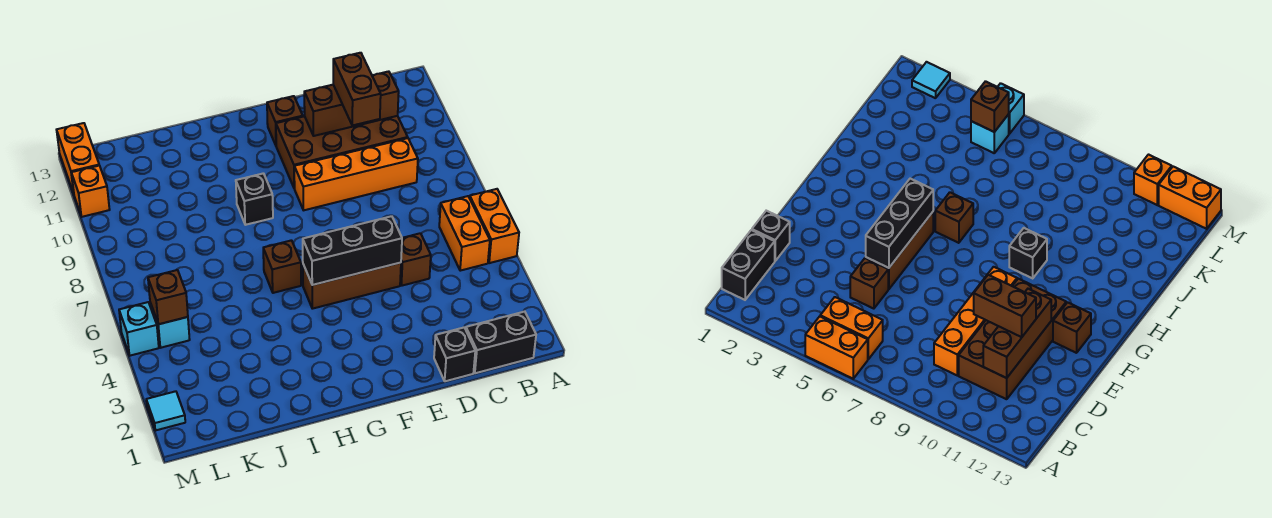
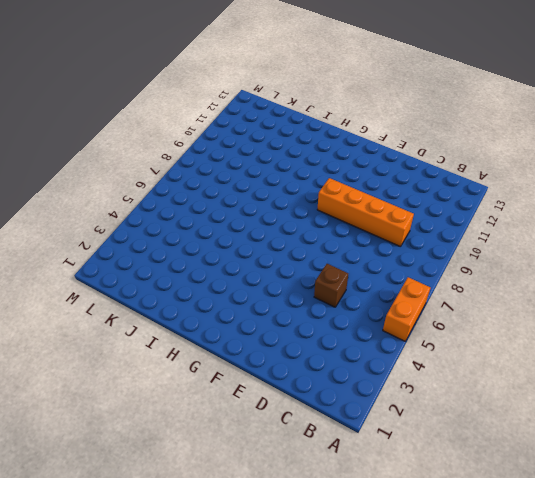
none -> black 1x2 brick [466,312,536,373]
none -> orange 1x2 brick [439,196,490,271]
none -> brown 2x4 brick [276,116,408,189]

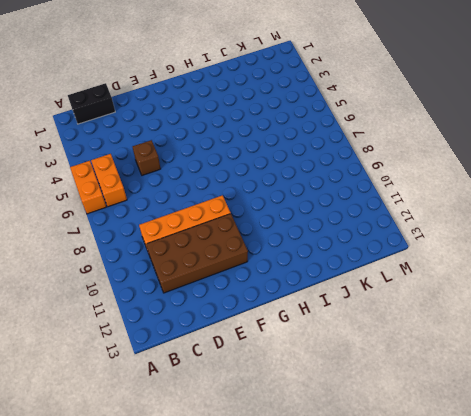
none -> black 1x1 brick [434,328,475,381]
none -> brown 1x3 brick [303,263,401,309]
none -> brown 1x1 brick [267,96,303,145]

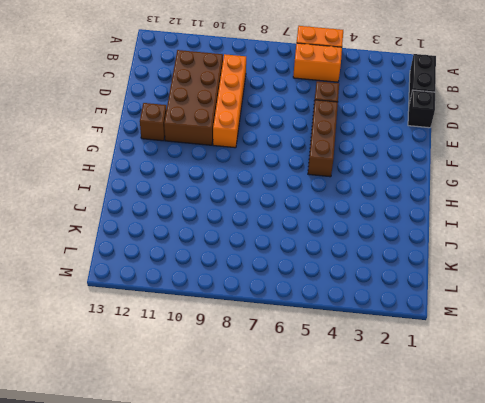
none -> brown 1x1 brick [263,240,301,293]
none -> black 1x1 brick [236,173,273,225]
none -> cyan 1x1 brick [150,303,190,348]

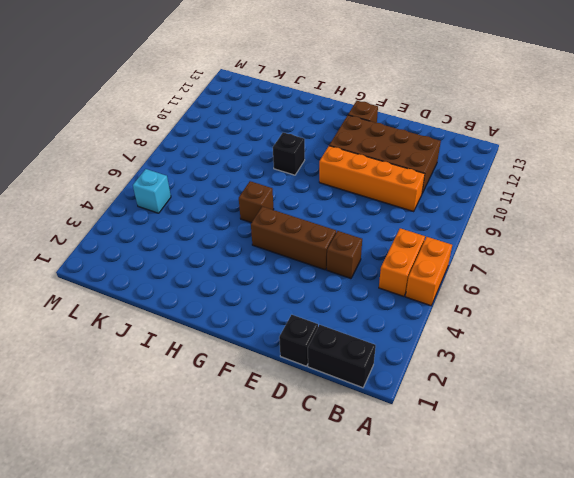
none -> cyan 1x1 tile [146,391,185,430]
none -> cyan 1x1 brick [119,302,159,356]
none -> orange 1x1 brick [71,166,110,217]

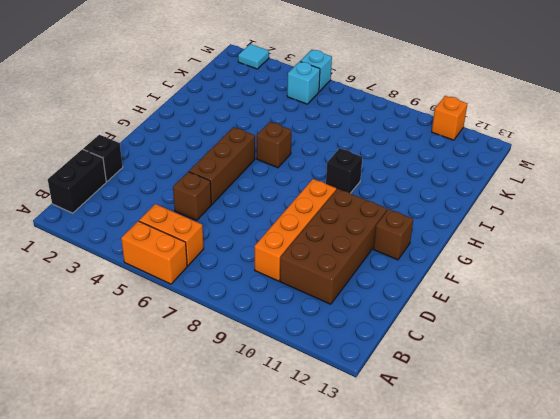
none -> orange 1x2 brick [57,123,99,194]
none -> brown 1x3 brick [304,71,399,136]
none -> black 1x3 brick [303,216,402,285]

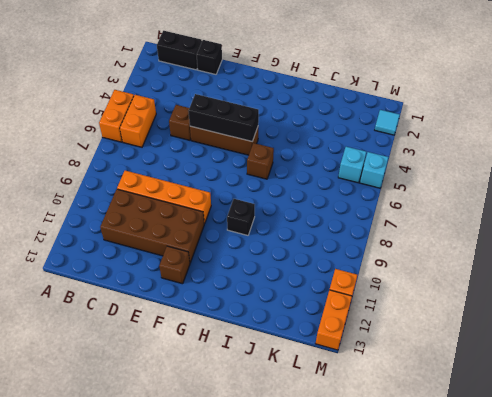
none -> brown 1x3 brick [304,71,399,136]
none -> brown 1x1 brick [148,270,188,324]
none -> brown 1x2 brick [333,53,381,125]

